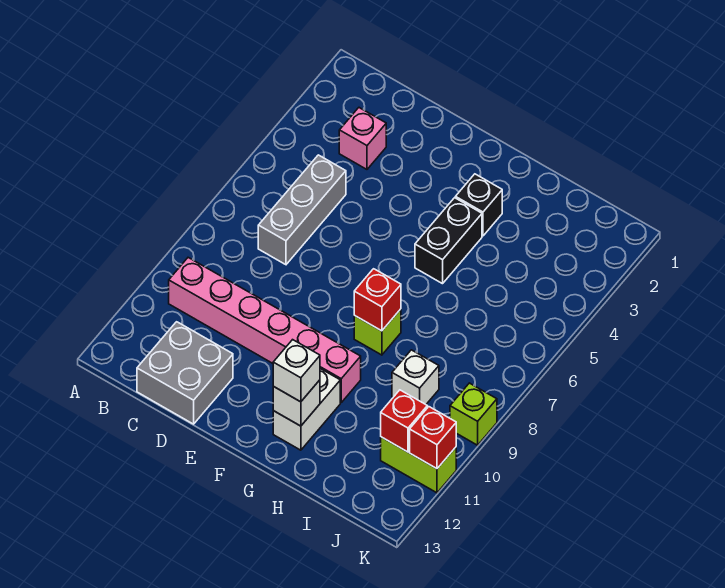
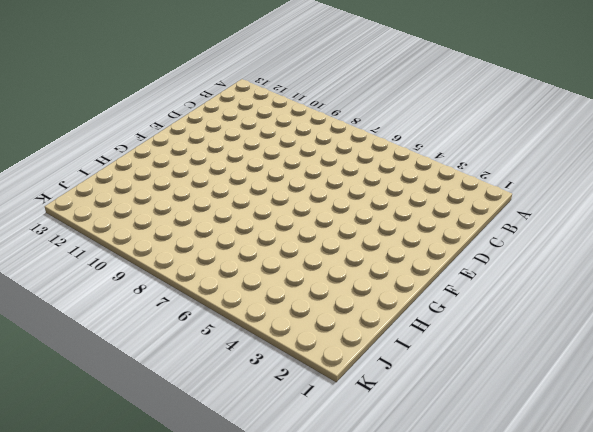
none -> pink 1x6 brick [169,258,361,402]
none -> pink 1x1 brick [339,108,386,169]
none -> grey 1x3 brick [258,155,346,265]

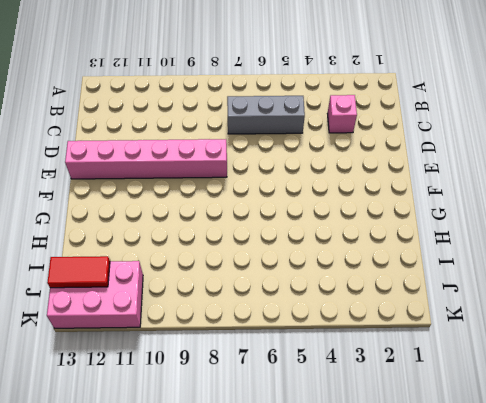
pink 1x6 brick [65,139,227,179] -> pink 1x6 brick turned to [169,258,361,402]
pink 2x3 brick [47,261,143,328] -> lime 1x2 brick [381,437,456,493]
red 1x2 tile [47,256,110,288] -> none
none -> grey 2x2 brick [137,322,233,424]
none -> black 1x1 brick [455,174,502,236]
none -> black 1x2 brick [415,198,482,284]

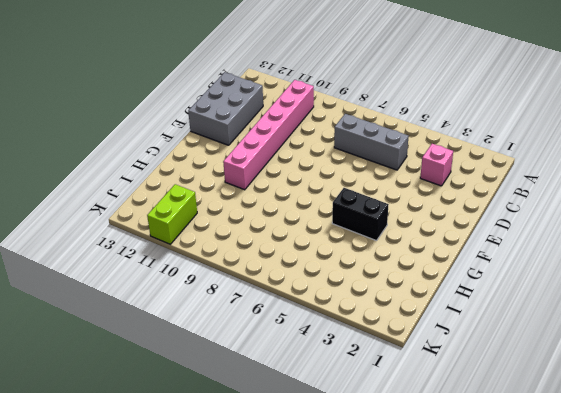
grey 2x3 brick [188,72,263,145] -> grey 2x2 brick [137,322,233,424]
none -> black 1x1 brick [455,174,502,236]
none -> lime 1x1 brick [354,309,401,355]
none -> white 1x2 brick [273,369,340,450]

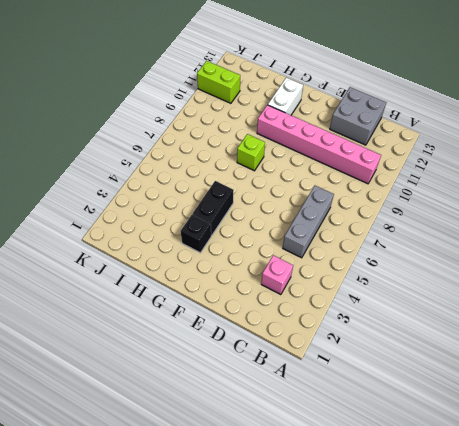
none -> white 1x1 brick [392,350,439,404]
none -> lime 1x1 brick [450,383,497,445]
none -> red 1x1 brick [354,269,401,331]

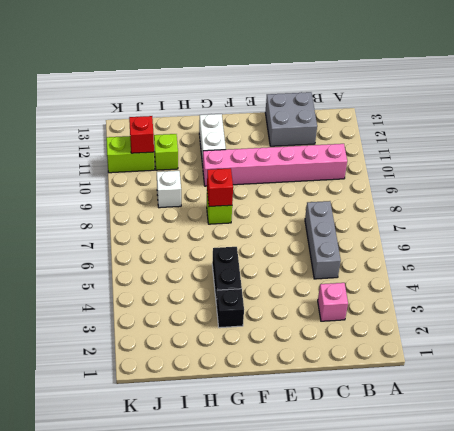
lime 1x1 brick [154,134,178,170] -> lime 1x1 brick moved to [450,383,497,445]
none -> white 1x1 brick [273,380,320,426]
none -> red 1x1 brick [410,407,456,469]
none -> white 1x1 brick [273,340,320,402]

